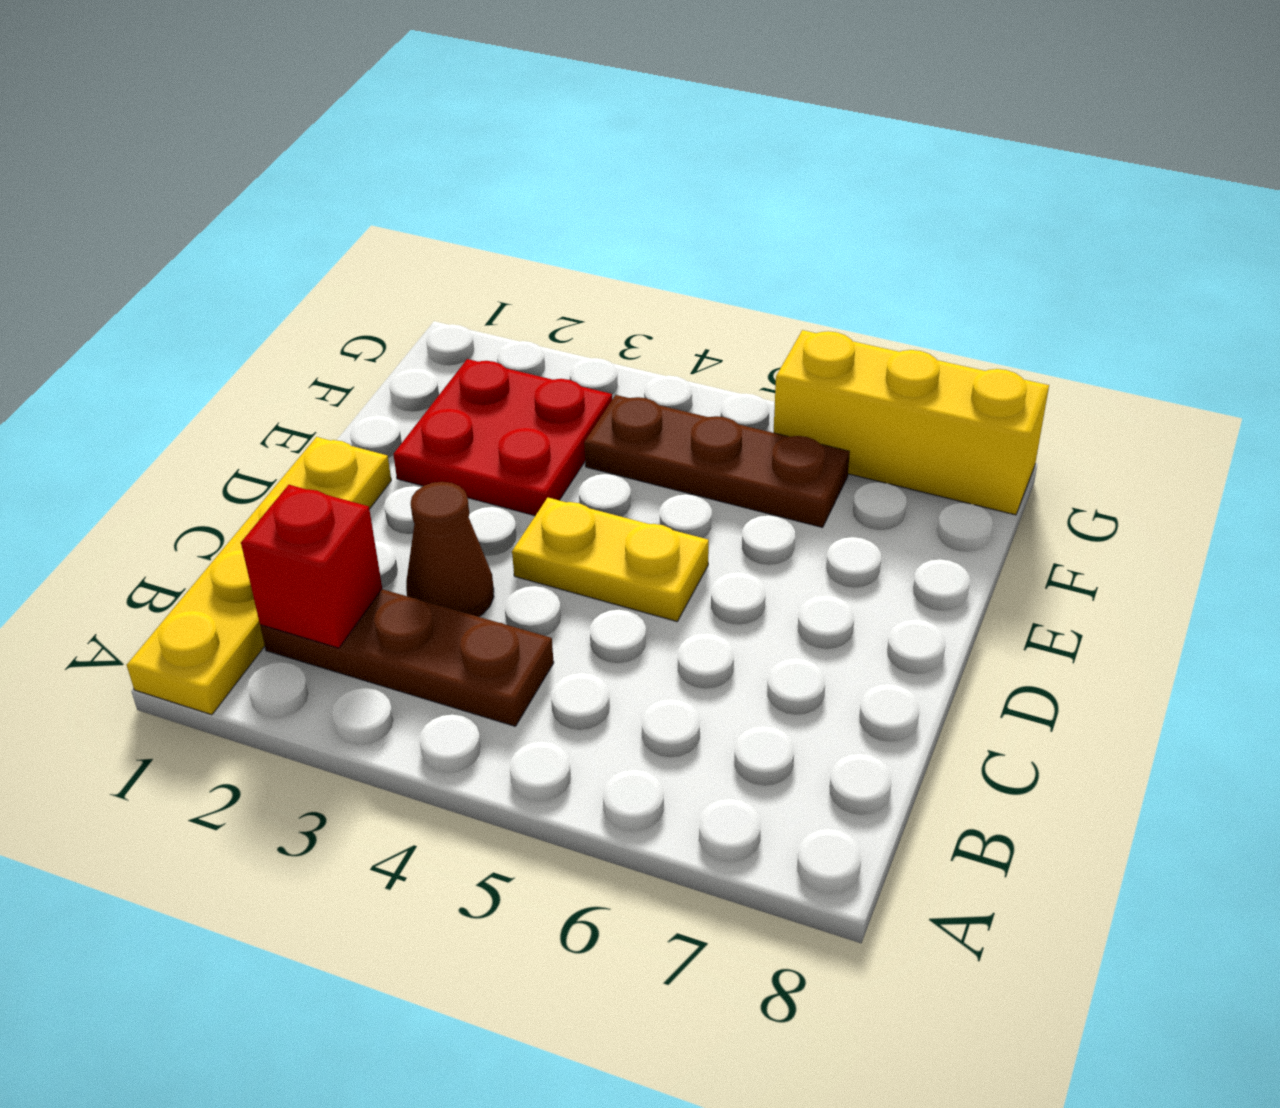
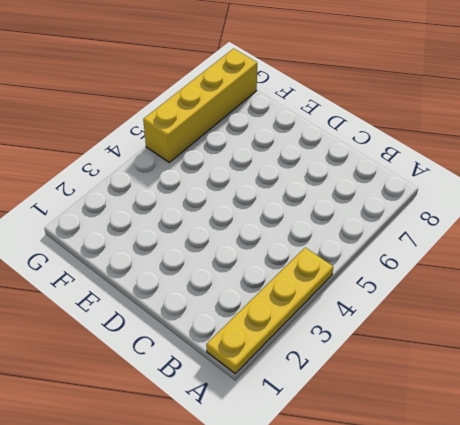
yellow 1x4 plate [206,248,333,374] -> yellow 1x4 plate turned to [127,437,391,715]
yellow 1x4 brick [143,49,257,162] -> yellow 1x3 brick [773,330,1049,515]
none -> brown 1x3 plate [260,589,554,726]
none -> brown 1x1 cone [406,482,494,617]

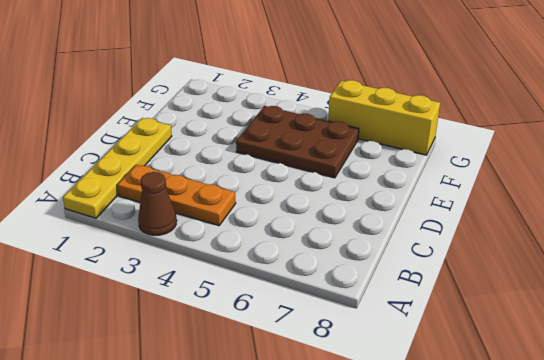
brown 1x1 cone [138,172,177,235] -> brown 1x1 cone moved to [406,482,494,617]
orange 1x3 plate [117,164,236,226] -> brown 1x3 plate [260,589,554,726]
brown 2x3 plate [236,106,359,178] -> brown 1x3 plate [584,395,850,527]
none -> yellow 1x2 plate [512,498,709,621]
none -> red 2x2 plate [393,359,612,516]

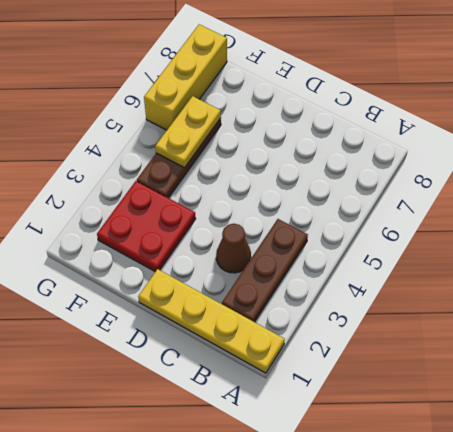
yellow 1x2 plate [155,96,221,168] -> yellow 1x2 plate moved to [512,498,709,621]
none -> red 1x1 brick [241,485,382,648]

